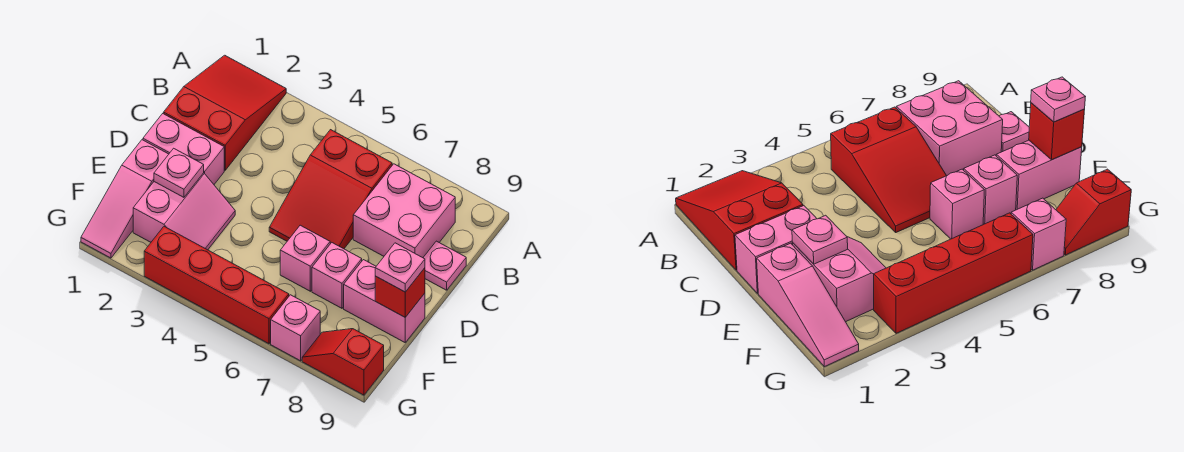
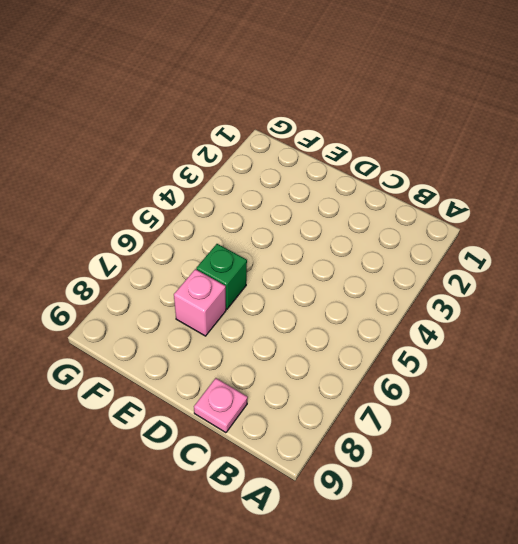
green 1x1 brick [196,244,247,309] -> pink 1x1 brick [280,225,330,291]
none -> red 2x3 slope [164,55,286,170]
none -> red 2x3 slope [269,130,392,249]
none -> pink 2x2 brick [353,164,455,258]

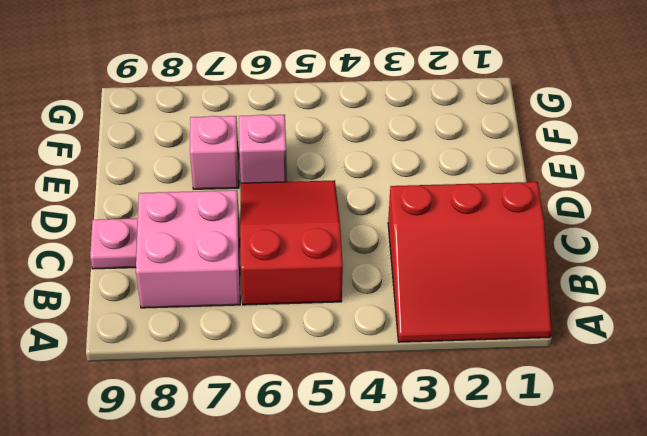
red 3x3 slope [388,182,551,342] -> red 2x3 slope [164,55,286,170]
none -> pink 1x2 brick [143,114,224,184]
none -> pink 1x3 slope [81,140,169,258]
none -> pink 2x2 slope [133,173,235,250]

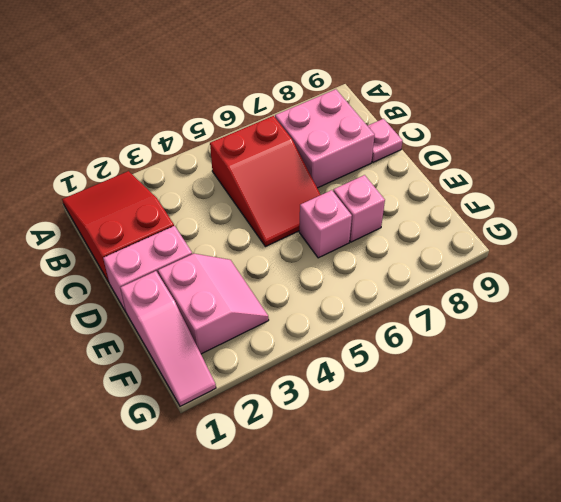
none -> pink 1x2 brick [344,260,425,342]
none -> red 1x4 brick [144,227,289,344]
none -> pink 1x1 brick [271,295,320,361]

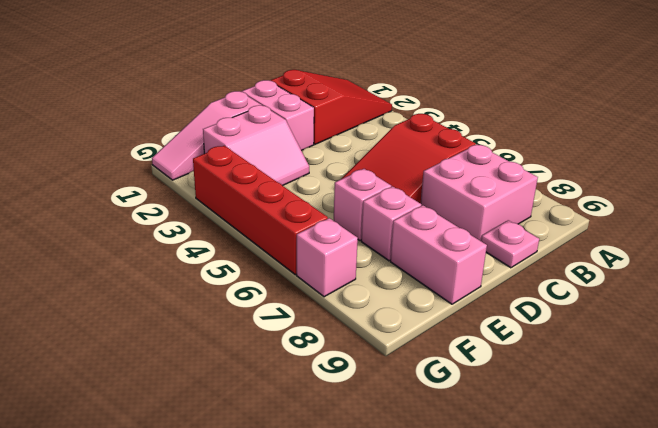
none -> red 1x2 slope [302,329,384,395]
none -> pink 1x1 plate [154,148,204,197]
none -> red 1x1 brick [375,268,425,317]

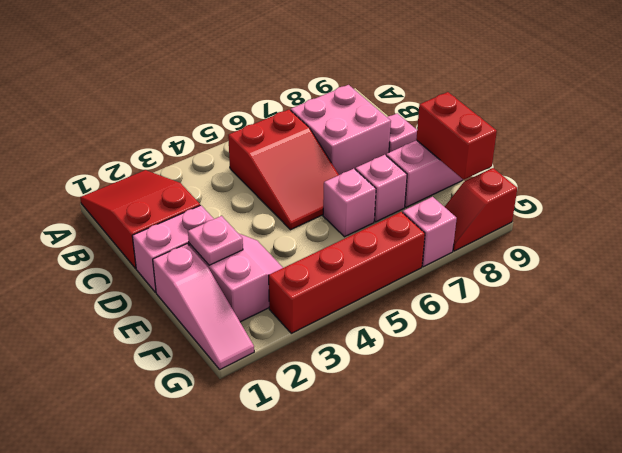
red 1x2 brick [416,92,497,180] -> red 1x1 brick [375,268,425,317]
none -> pink 1x1 plate [375,243,425,292]

